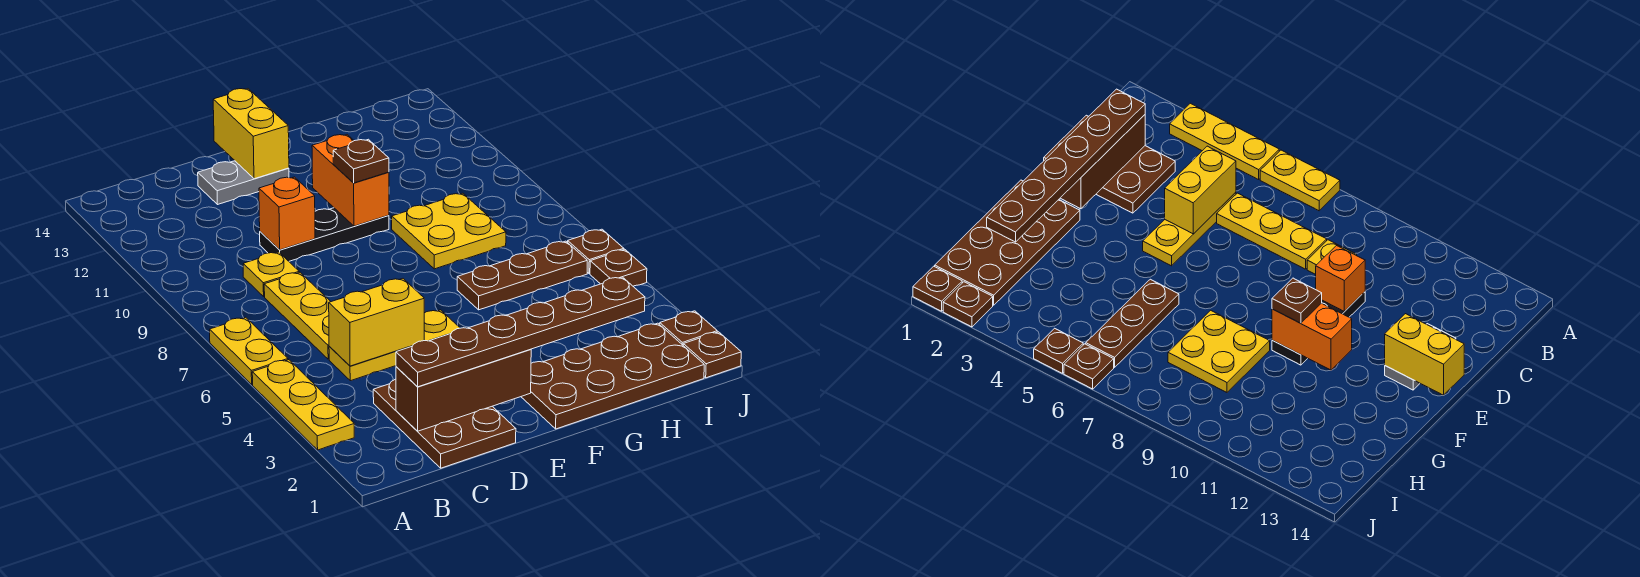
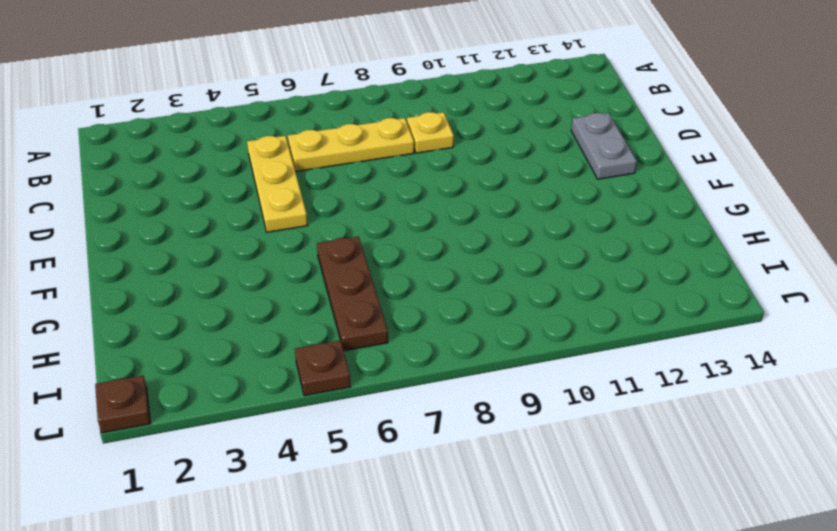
none -> yellow 1x3 plate [252,360,354,450]
none -> yellow 1x2 plate [210,317,288,384]
none -> brown 2x3 plate [373,379,516,468]

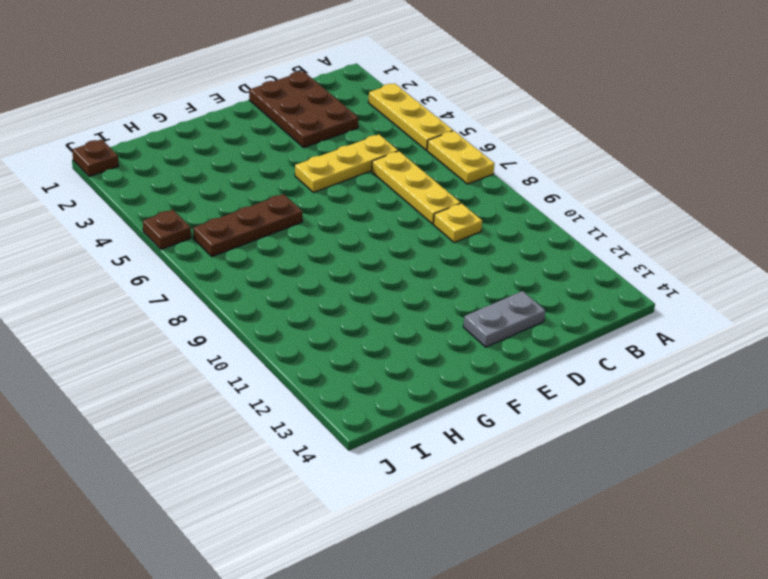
none -> black 1x3 plate [260,208,389,261]
none -> brown 2x4 plate [521,323,704,429]
none -> yellow 2x2 plate [392,193,506,269]

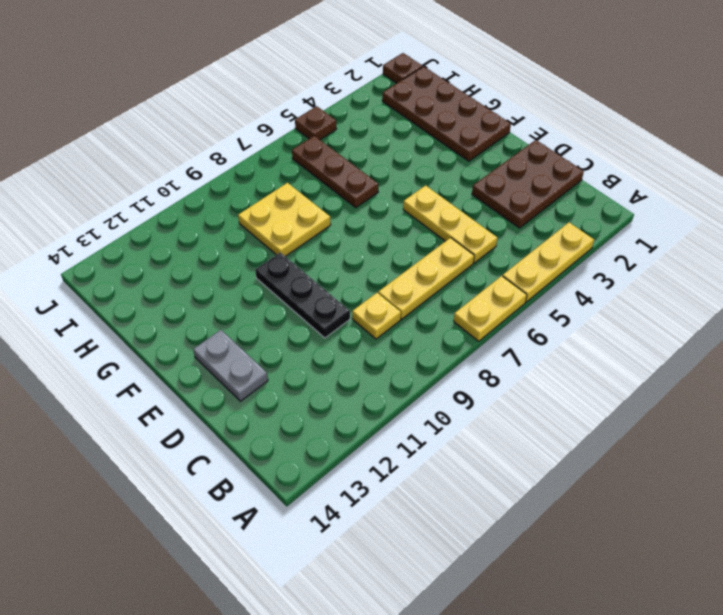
none -> brown 1x1 plate [660,311,717,345]
none -> brown 1x1 plate [568,229,624,274]
none -> brown 1x3 brick [396,349,531,431]

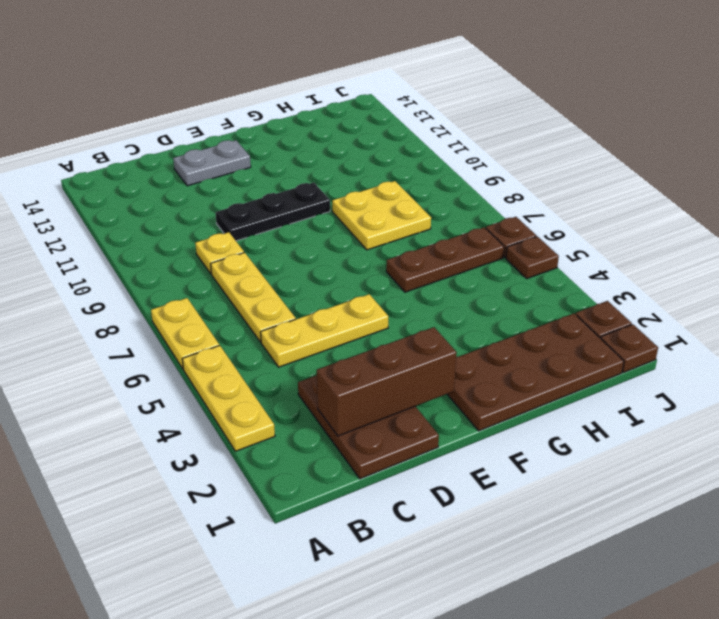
none -> yellow 1x2 brick [329,279,424,366]
none -> orange 1x1 brick [259,177,315,250]
none -> yellow 1x2 brick [213,89,289,179]

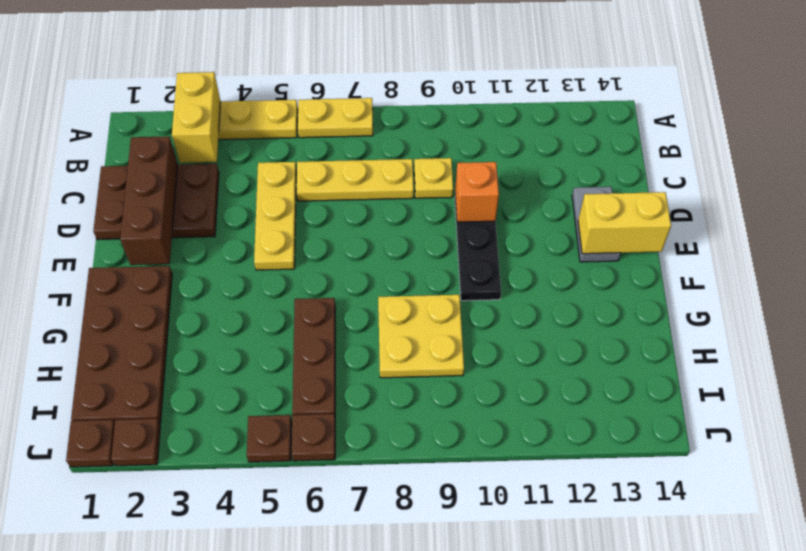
yellow 1x2 brick [172,72,221,163] -> yellow 1x2 brick moved to [329,279,424,366]
none -> orange 1x2 brick [312,135,389,226]
none -> brown 1x6 plate [396,277,645,387]
none -> brown 1x1 plate [333,139,389,183]

